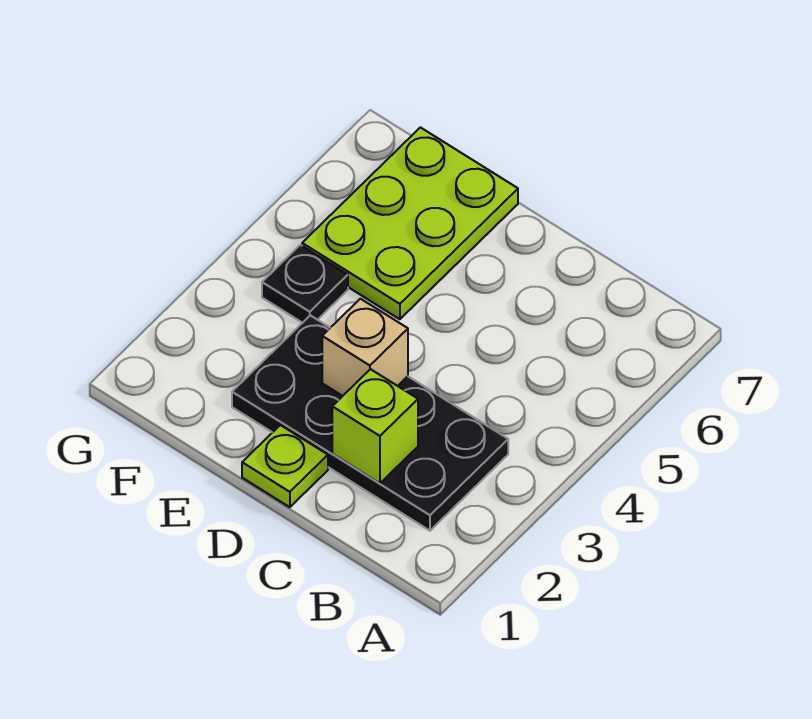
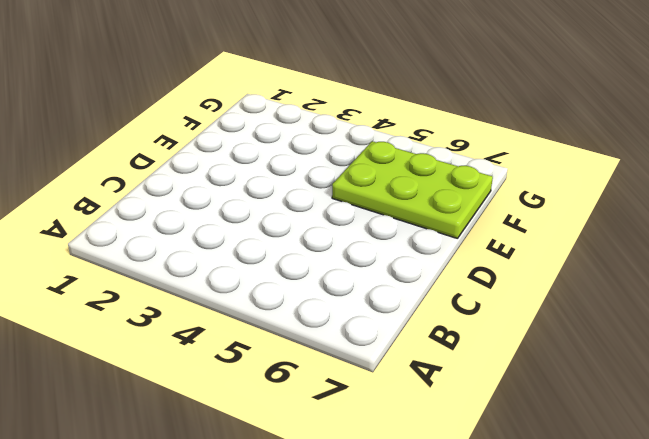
none -> black 2x4 plate [232,315,508,531]
none -> lime 1x1 plate [242,425,328,507]

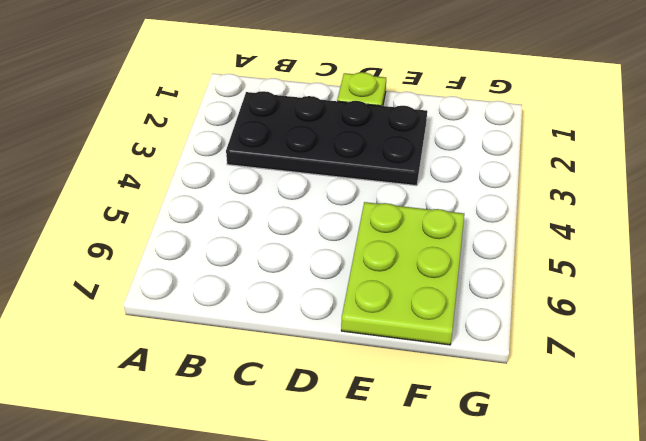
none -> black 1x1 plate [262,245,348,323]
none -> lime 1x1 brick [332,369,418,483]

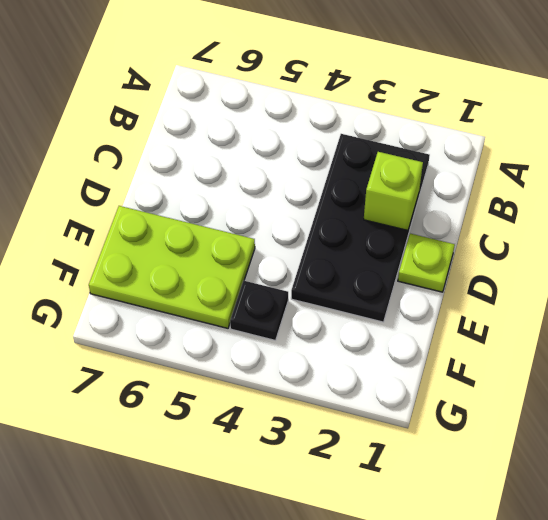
none -> tan 1x1 brick [322,299,408,396]

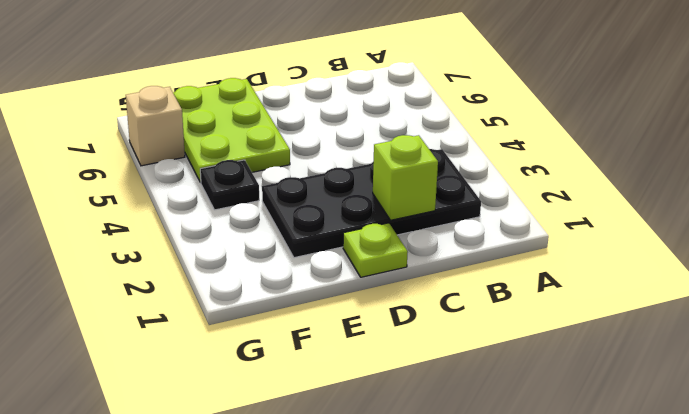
tan 1x1 brick [126,86,185,166] -> tan 1x1 brick moved to [322,299,408,396]

